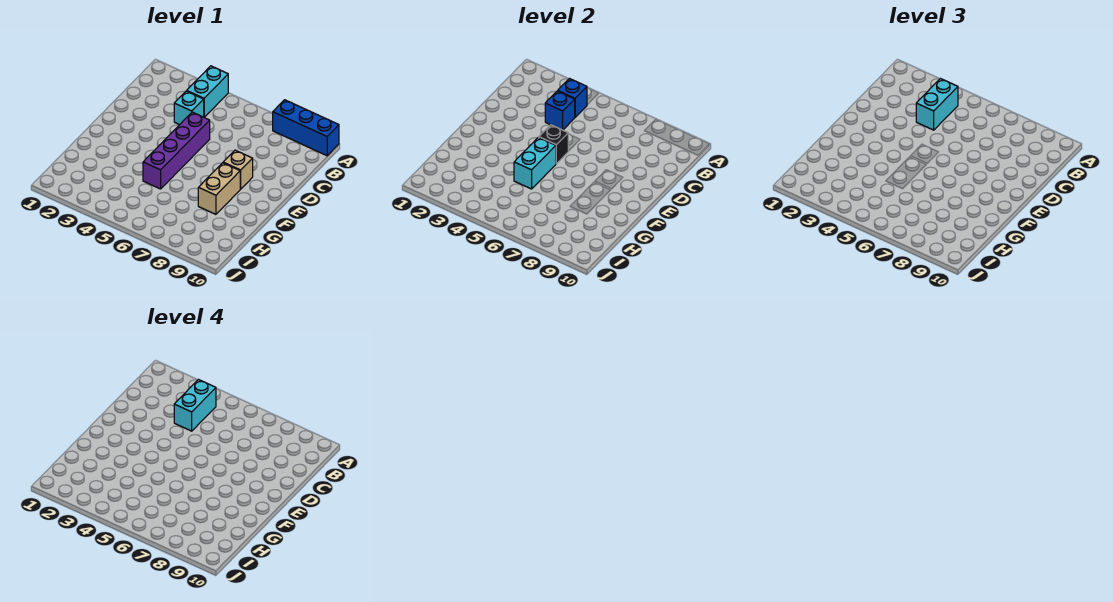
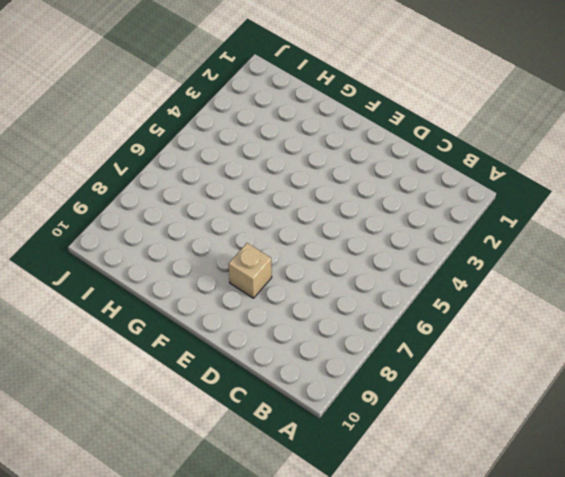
none -> cyan 1x2 brick [187,66,228,117]
none -> blue 1x3 brick [273,100,339,156]
none -> cyan 1x1 brick [174,91,204,125]

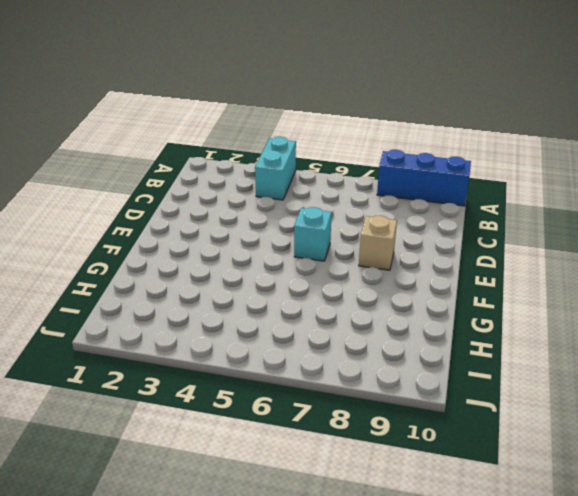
cyan 1x1 brick [294,207,332,261] -> cyan 1x1 brick moved to [174,91,204,125]
none -> purple 1x4 brick [143,112,210,189]
none -> tan 1x2 brick [198,163,240,214]
none -> blue 1x1 brick [558,79,587,117]

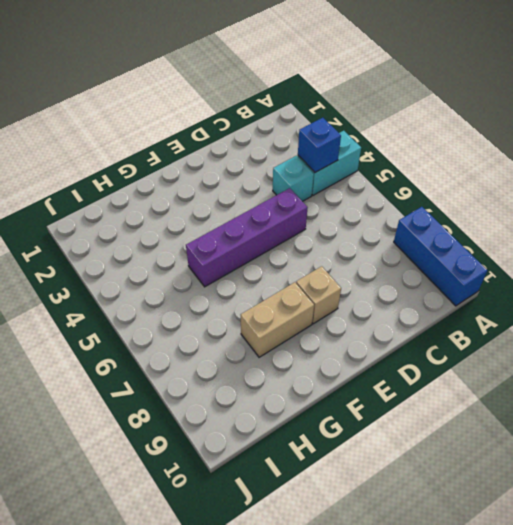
none -> blue 1x1 brick [545,91,575,130]
none -> black 1x1 brick [539,125,568,164]
none -> cyan 1x2 brick [514,137,556,189]

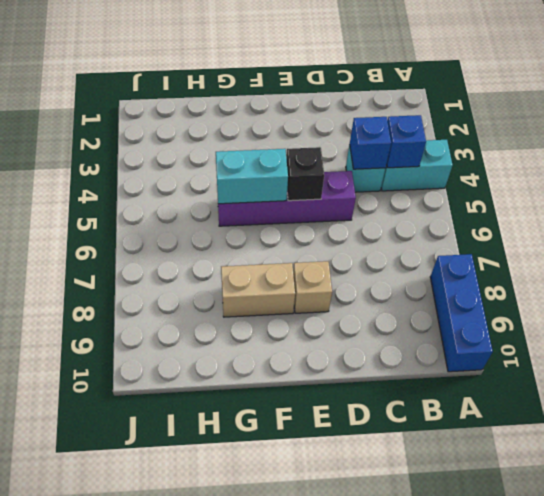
none -> cyan 1x2 brick [916,79,958,130]
none -> cyan 1x2 brick [174,380,216,431]

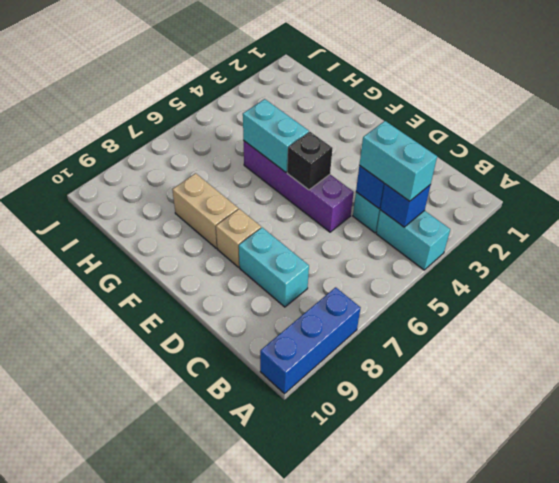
cyan 1x2 brick [239,228,309,307] -> cyan 1x2 brick moved to [174,380,216,431]

